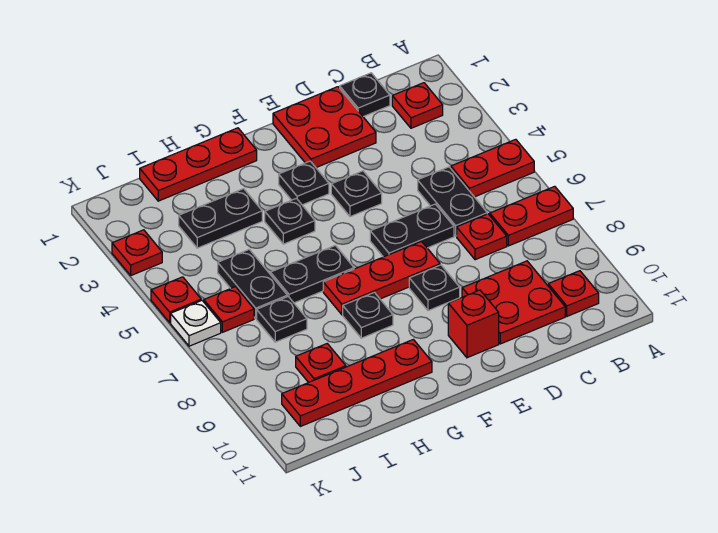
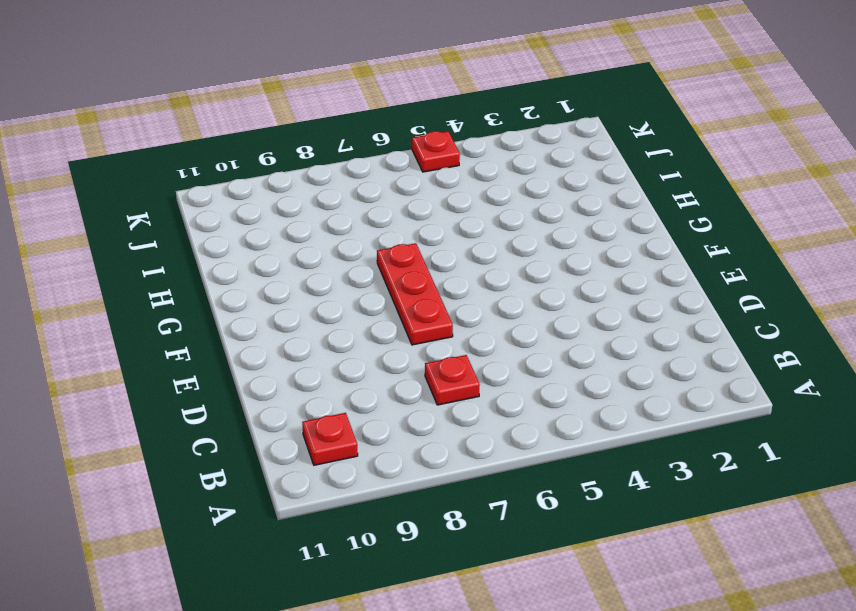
none -> red 1x2 plate [451,139,534,197]
none -> red 1x2 plate [490,186,573,246]
none -> red 1x1 plate [392,83,443,128]

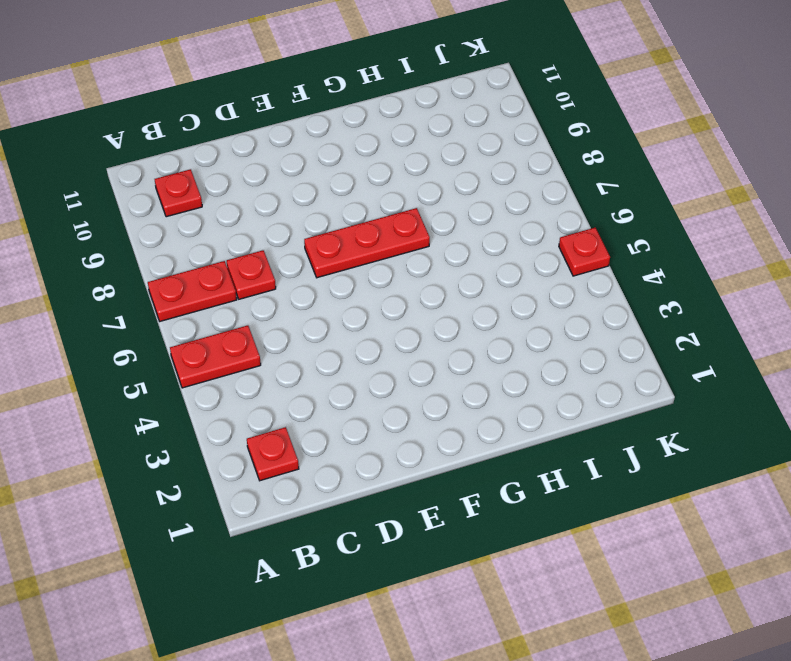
none -> black 1x1 plate [340,73,390,117]
none -> black 1x2 plate [418,167,487,236]
none -> red 2x2 plate [462,261,565,344]

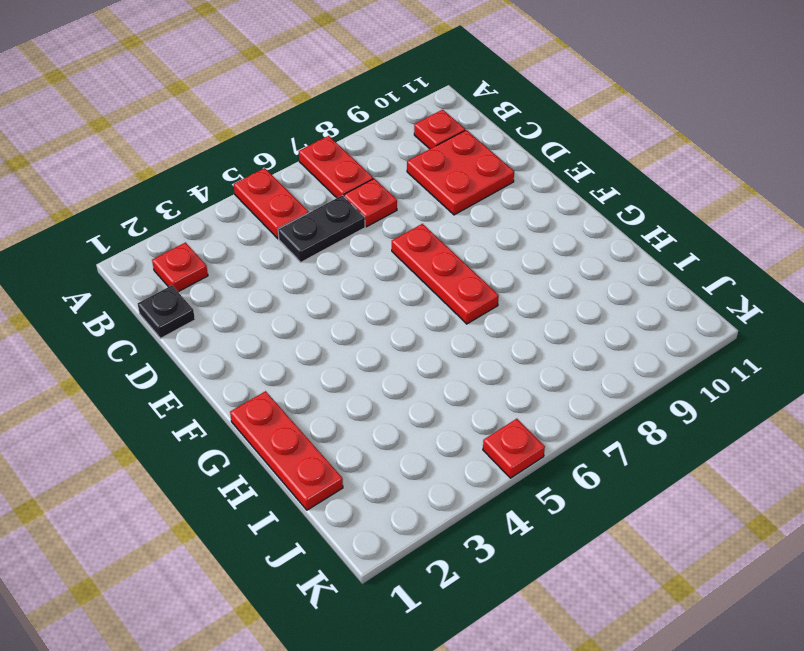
none -> red 2x2 plate [273,87,376,168]
none -> black 1x2 plate [370,204,454,257]
none -> black 1x1 plate [331,171,382,217]

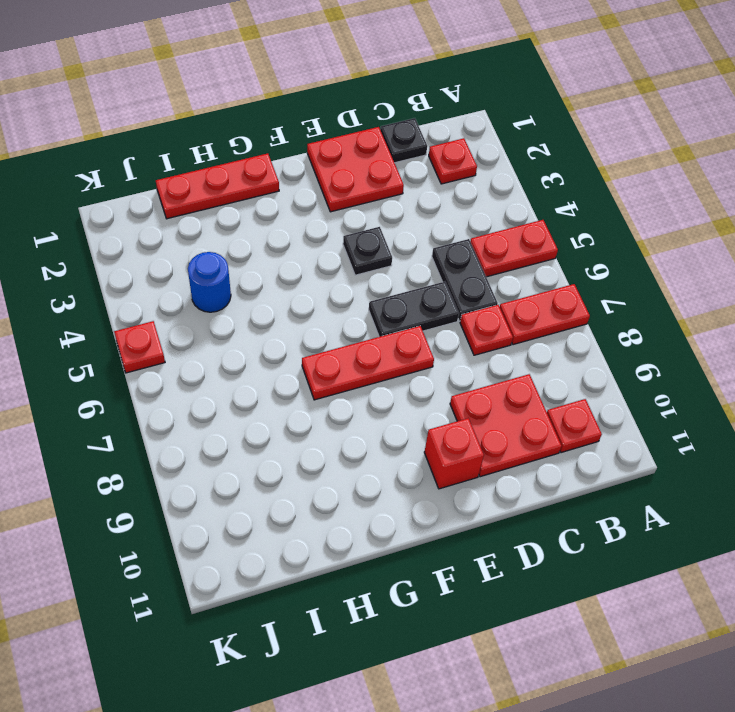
blue 1x1 round brick [188,252,231,312] -> none
none -> black 1x1 plate [409,265,460,311]
none -> black 1x1 plate [279,161,329,205]
none -> black 1x1 plate [265,198,315,244]

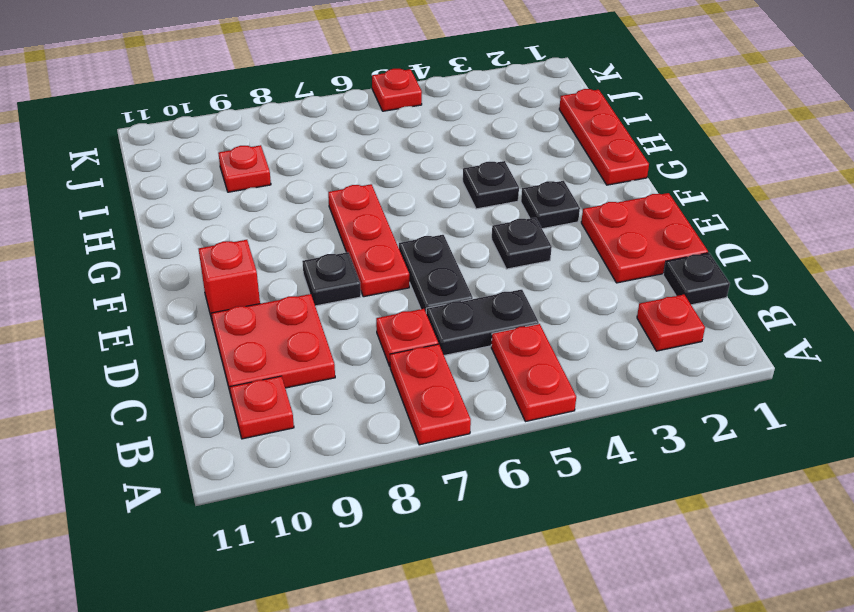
none -> black 1x2 plate [270,245,354,303]
none -> black 1x1 plate [343,292,393,338]
none -> red 1x4 plate [282,339,432,426]

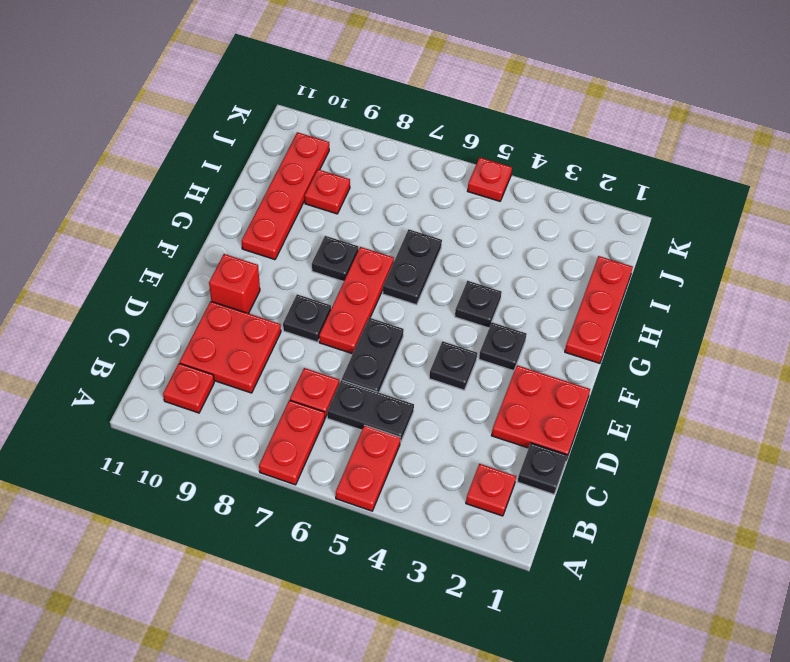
none -> black 1x2 plate [179,189,262,248]
none -> black 1x2 plate [218,249,287,319]
none -> black 1x1 plate [257,297,307,342]

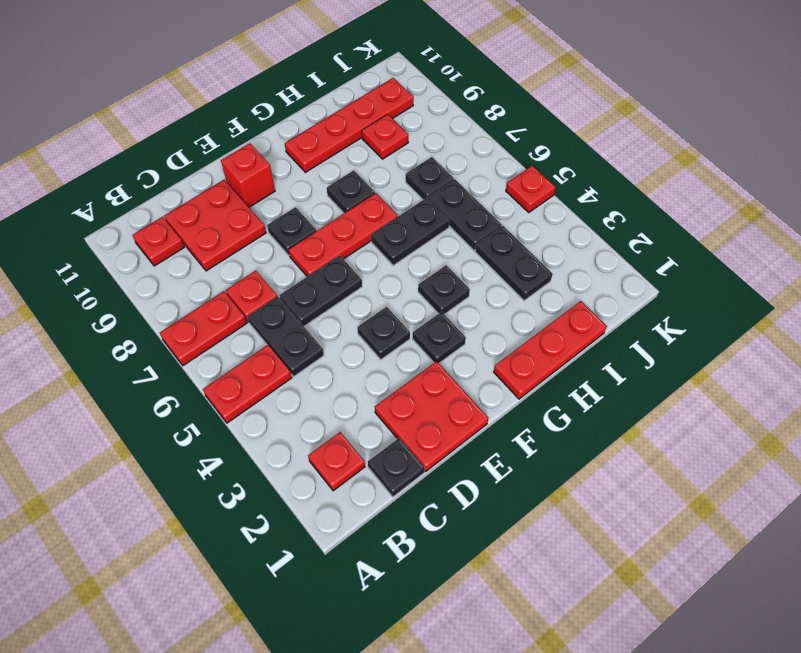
black 1x2 plate [475,226,553,301] -> black 1x2 plate turned to [179,189,262,248]
none -> red 1x1 plate [204,287,254,332]
none -> red 1x1 plate [112,230,162,275]
none -> white 1x1 plate [171,300,221,346]

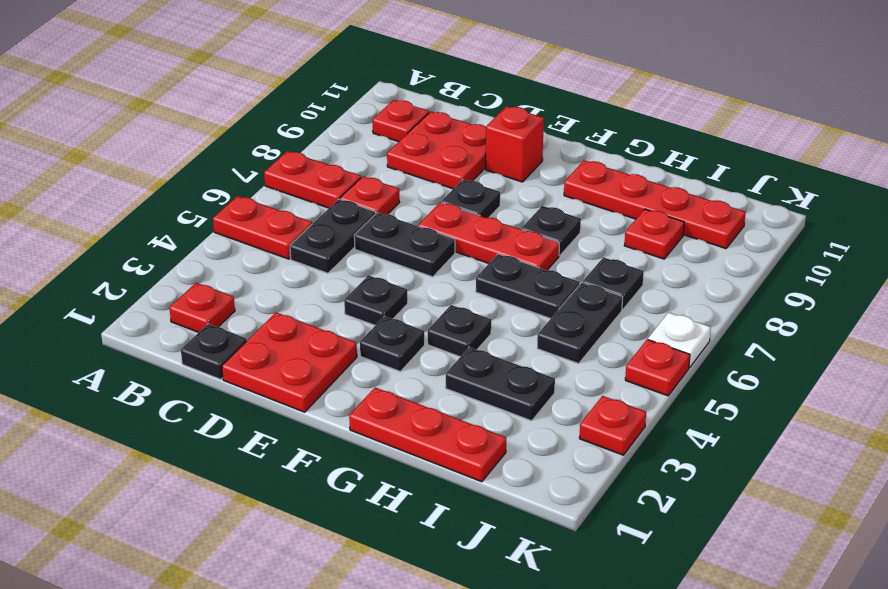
none -> red 1x1 plate [204,287,254,332]

